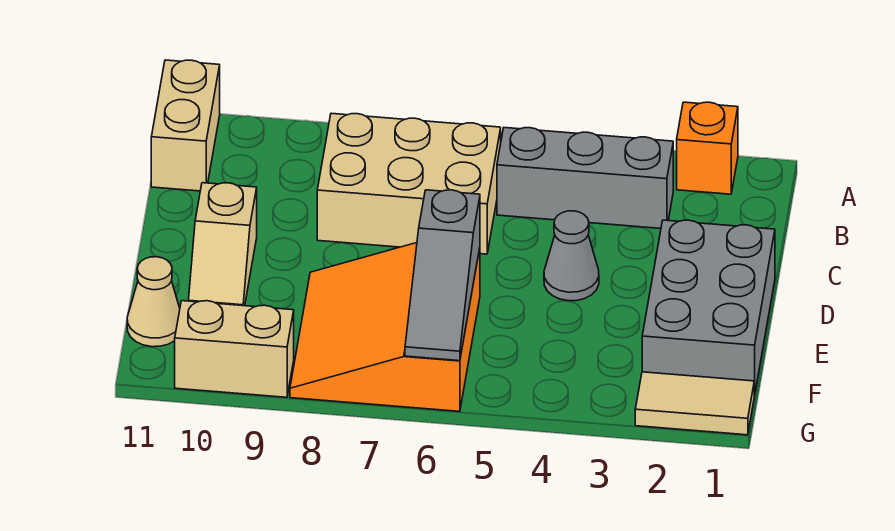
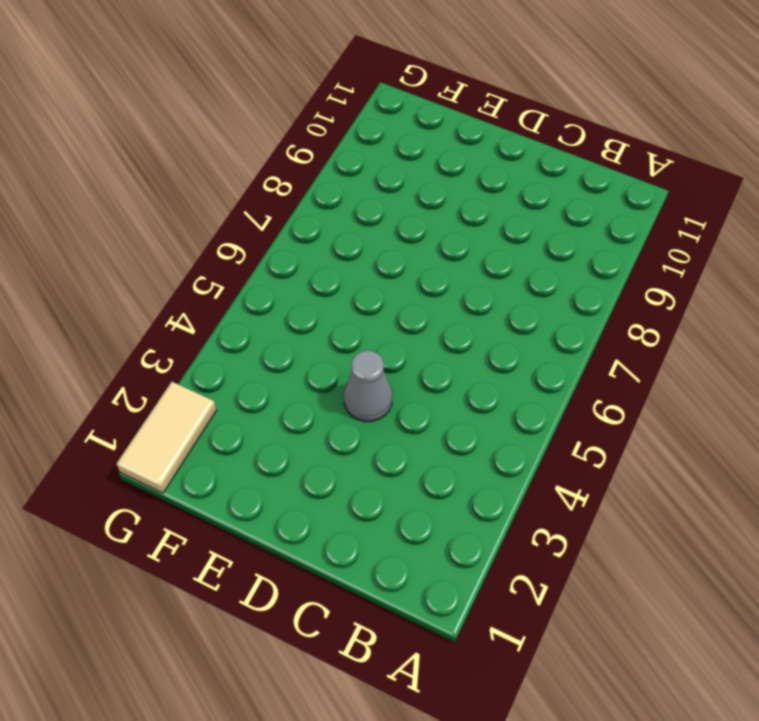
none -> orange 1x1 brick [677,102,738,194]
none -> tan 1x2 brick [151,60,220,191]
none -> grey 1x3 brick [497,128,673,228]

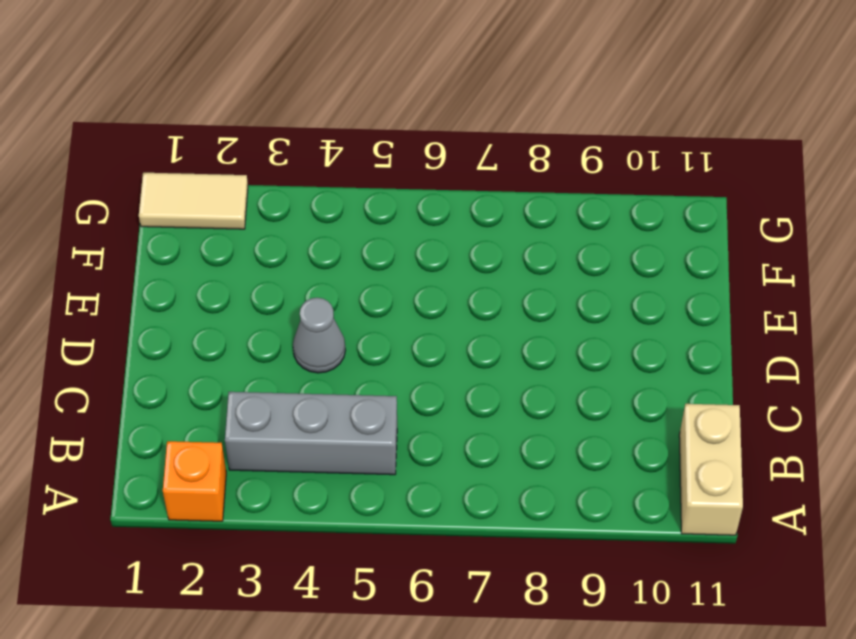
none -> tan 2x3 brick [317,113,501,254]
none -> grey 2x3 brick [642,220,775,395]
none -> tan 1x2 slope [189,183,257,306]

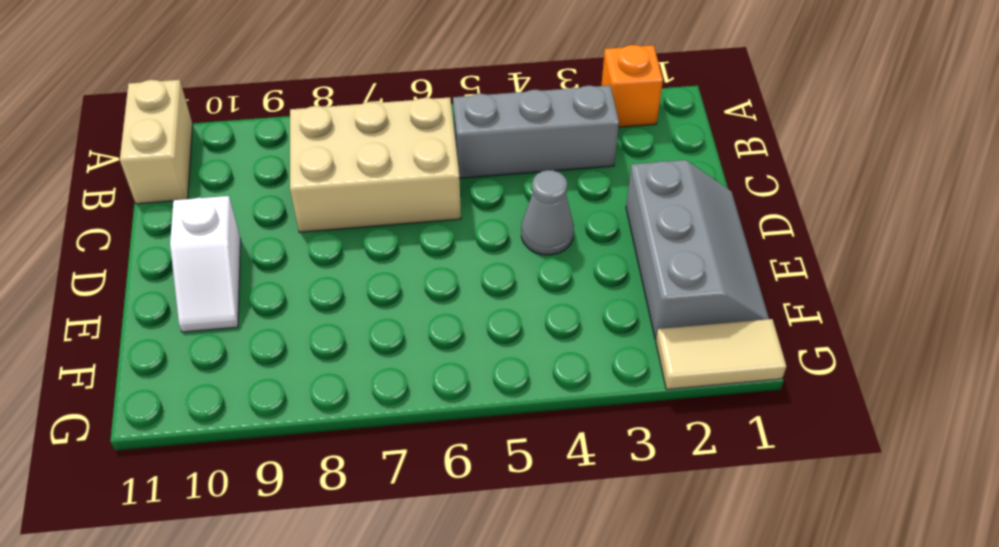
grey 2x3 slope [626,160,769,340] -> grey 2x3 brick [642,220,775,395]
white 1x2 slope [170,196,241,332] -> tan 1x2 slope [189,183,257,306]
none -> orange 3x3 slope [290,243,480,411]
none -> tan 1x1 cone [127,257,180,347]
none -> tan 1x2 brick [175,301,294,397]

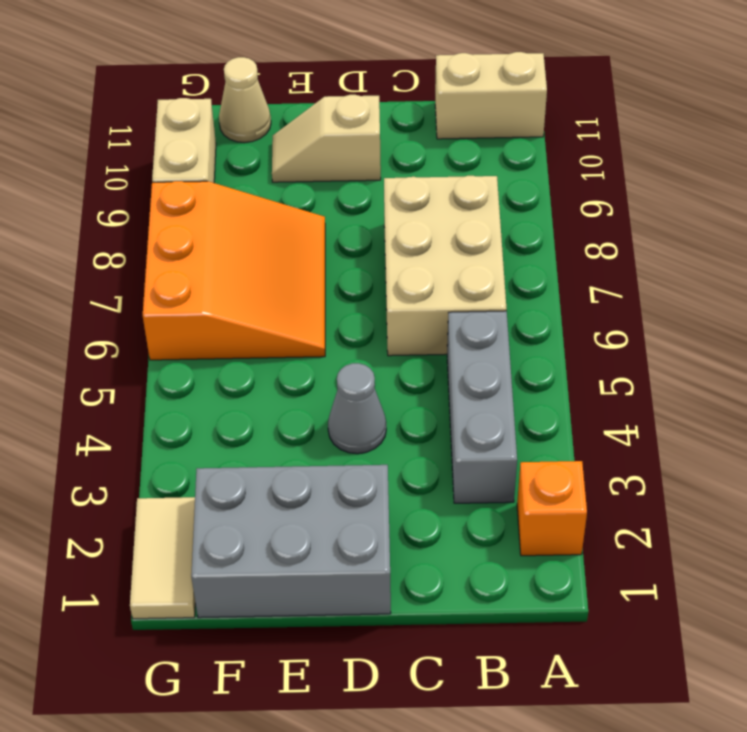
orange 3x3 slope [143,181,325,360] -> orange 3x3 slope turned to [290,243,480,411]
none -> grey 1x3 slope [405,190,480,361]

